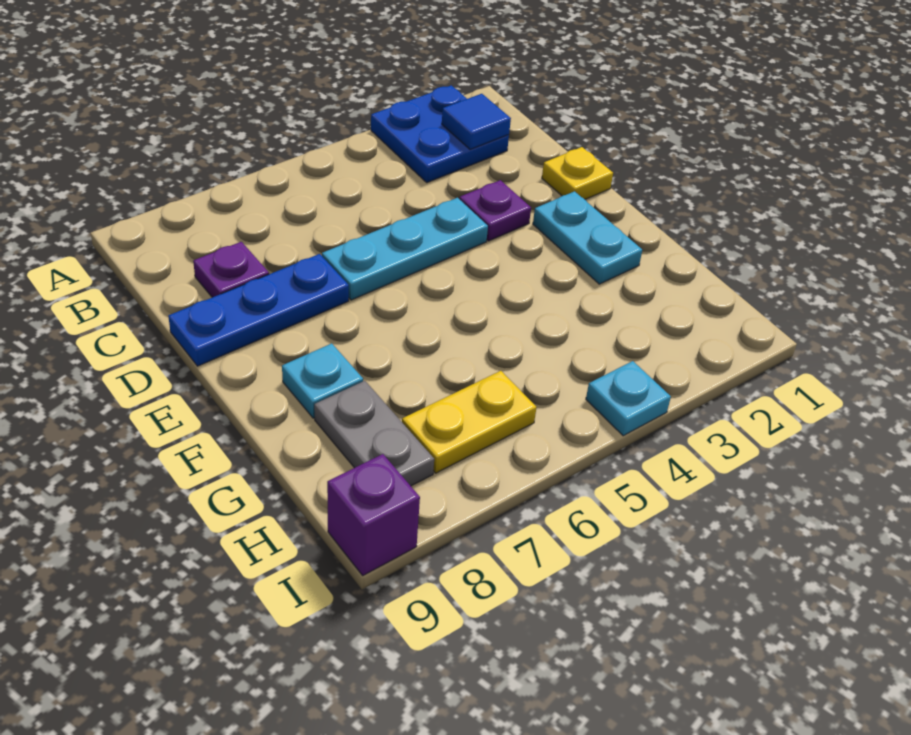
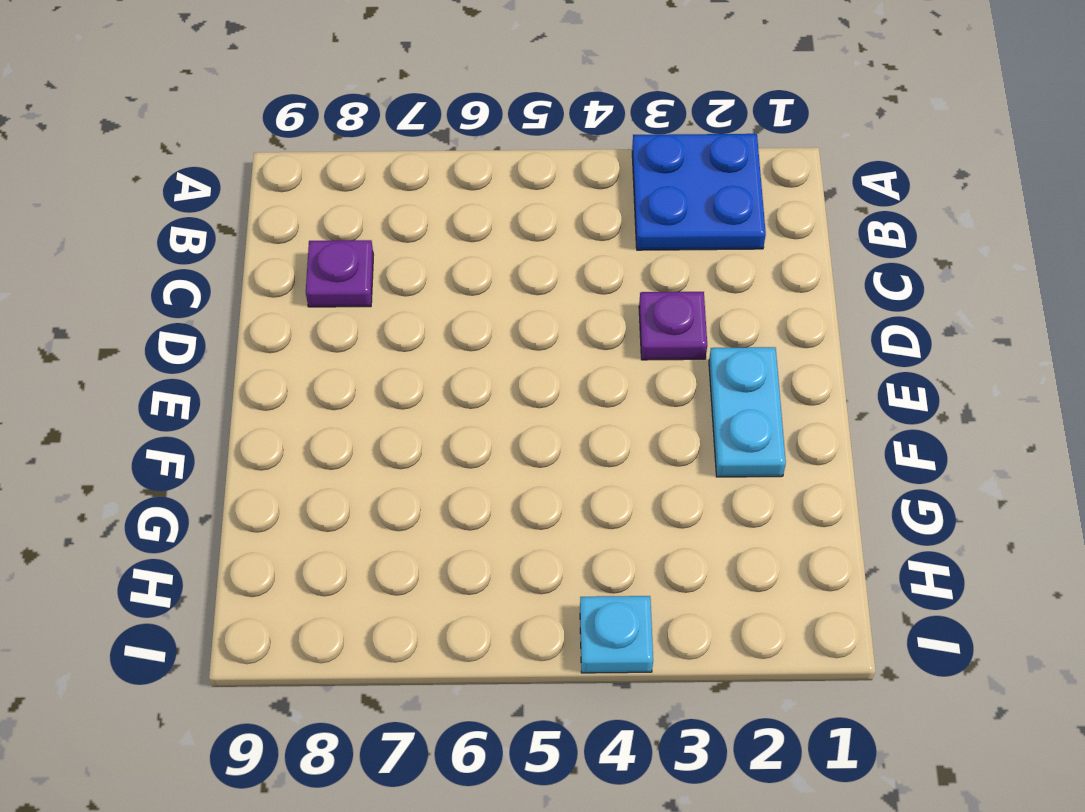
none -> yellow 1x1 plate [542,147,613,199]
none -> cyan 1x3 plate [322,198,488,300]
none -> blue 1x3 plate [168,254,349,366]

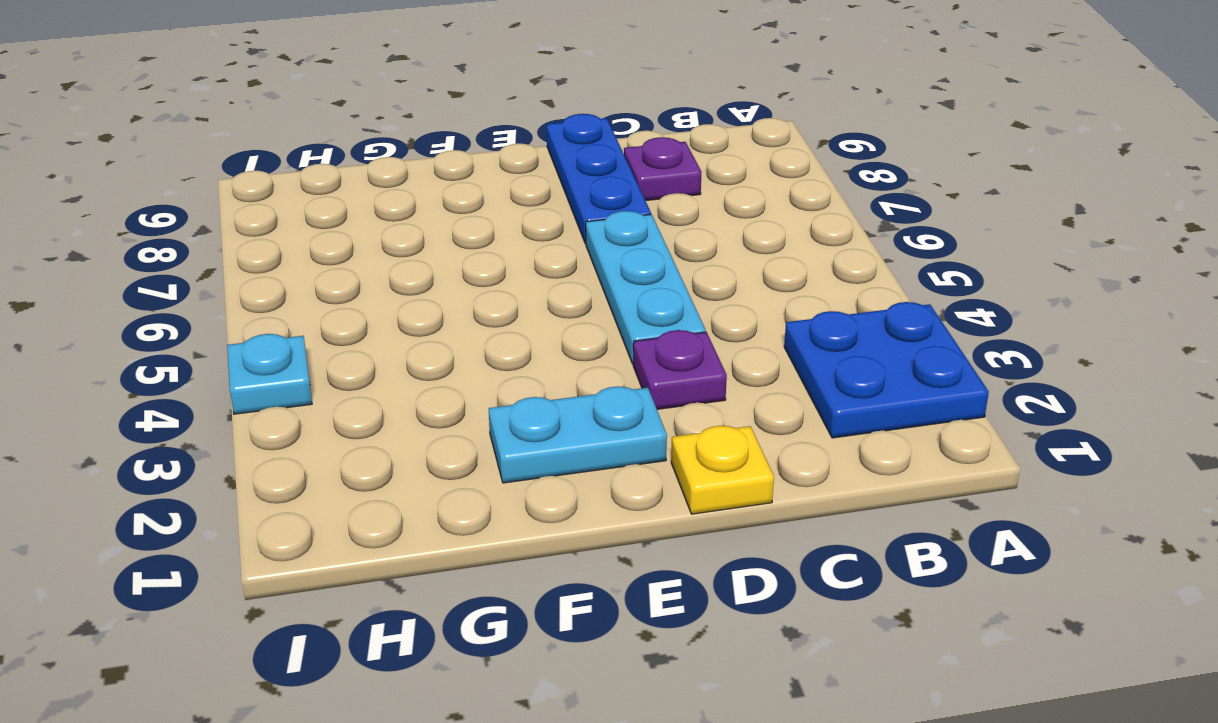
none -> cyan 1x1 plate [282,343,363,418]
none -> grey 1x2 plate [314,381,434,486]
none -> yellow 1x2 plate [402,371,537,473]

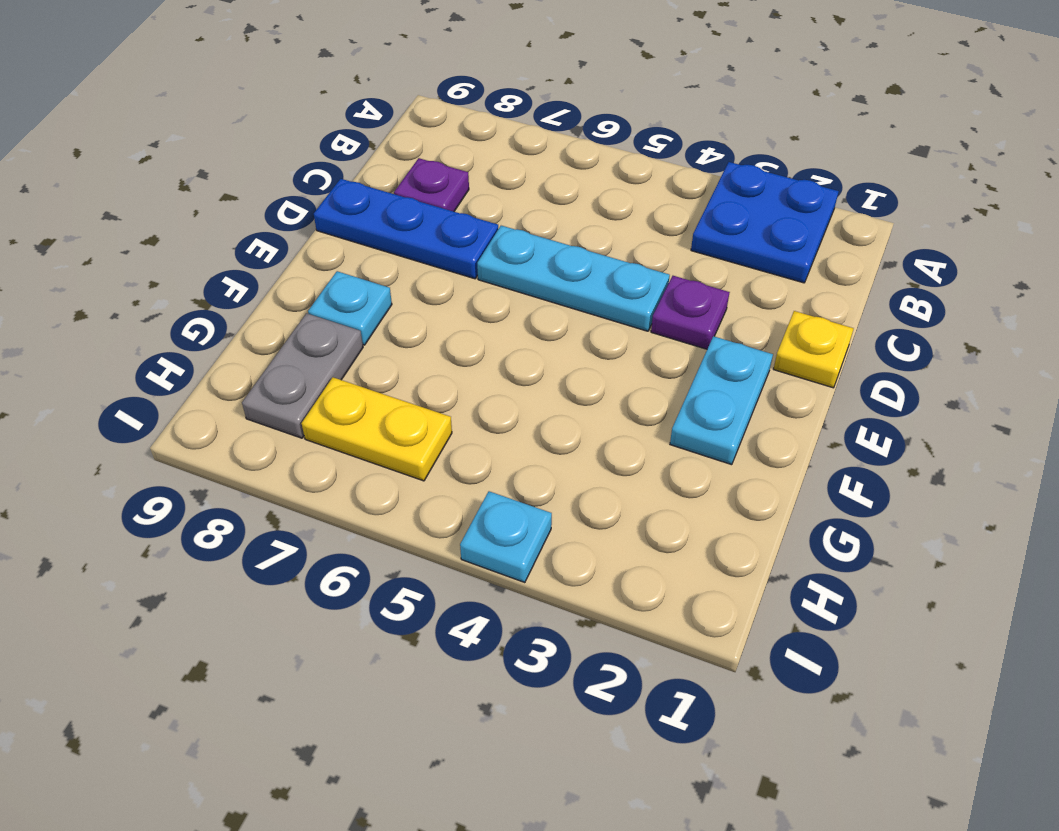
none -> purple 1x1 brick [327,454,420,575]
none -> blue 1x1 tile [442,94,511,149]

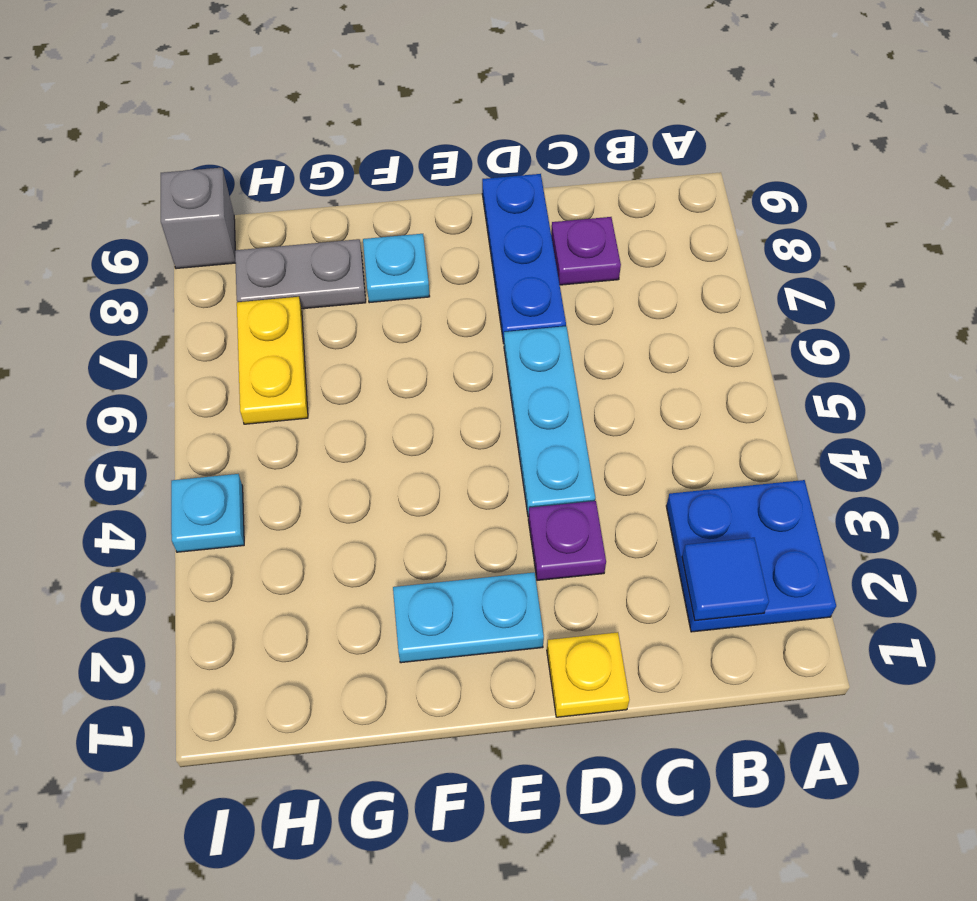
grey 1x1 brick [161,168,236,269] -> purple 1x1 brick [327,454,420,575]

